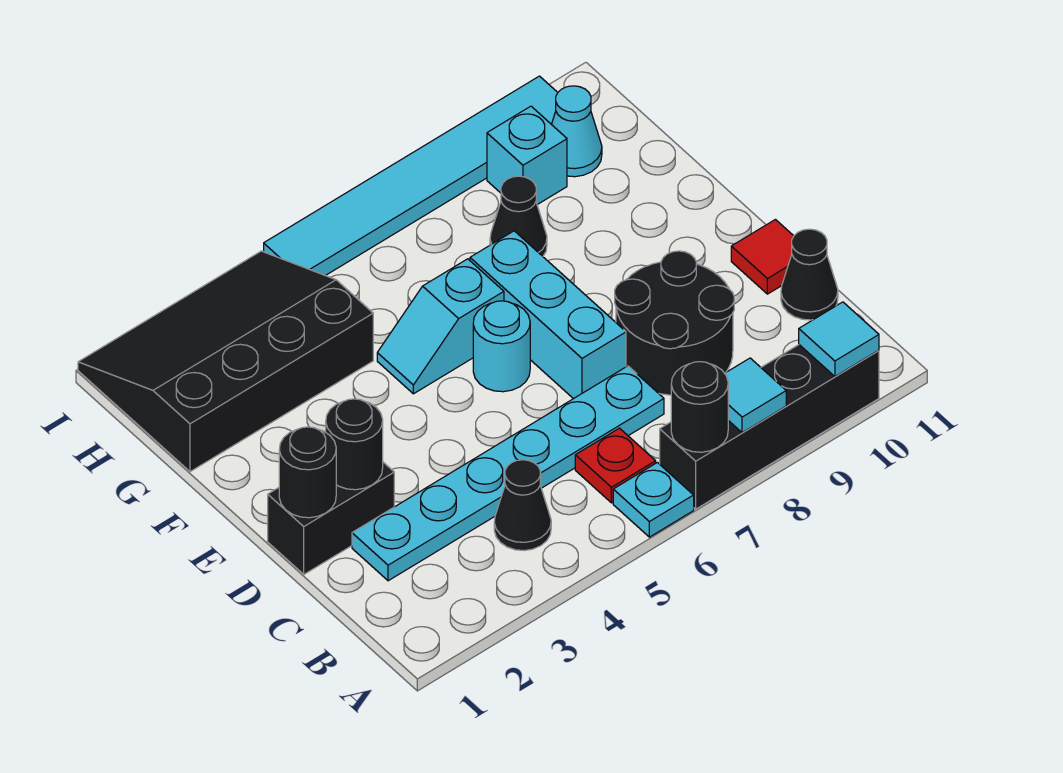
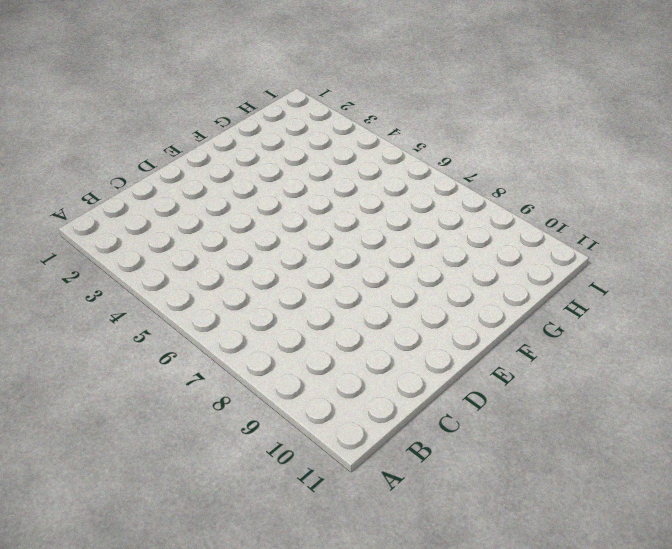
none -> cyan 1x1 plate [613,463,694,537]
none -> black 1x4 brick [660,345,879,509]
none -> black 1x1 cone [494,460,551,551]

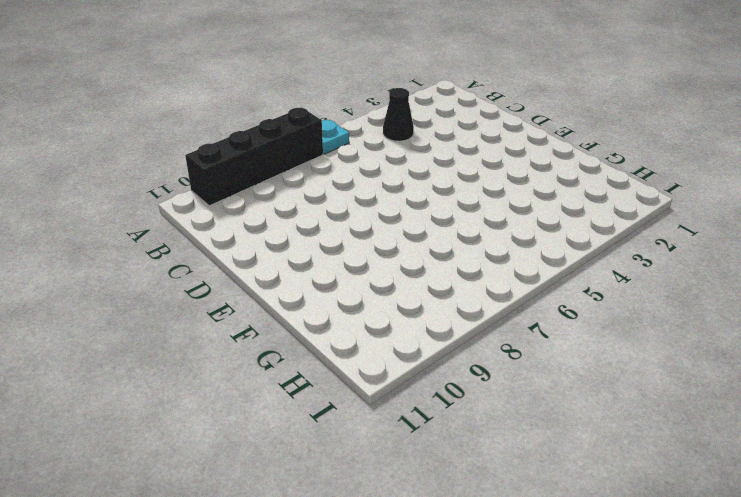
none -> red 1x1 plate [575,428,656,503]
none -> cyan 1x6 plate [352,366,664,581]
none -> black 2x2 round brick [615,251,734,395]

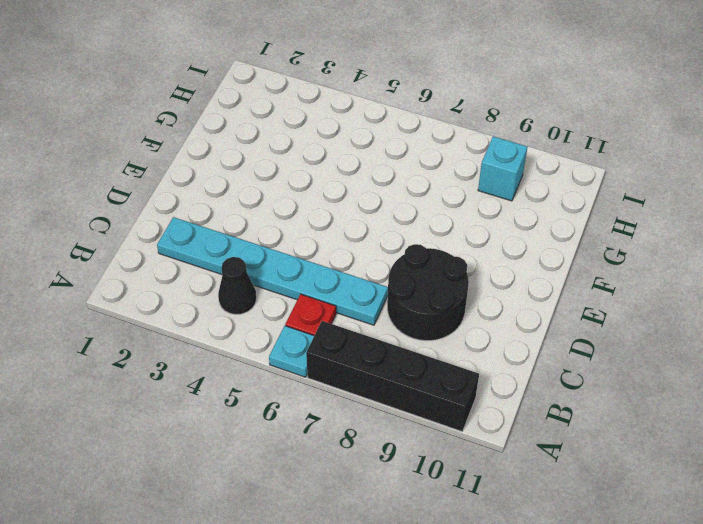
none -> black 1x1 cone [781,229,838,320]
none -> black 1x2 brick [268,462,394,574]
none -> cyan 1x3 brick [470,231,626,399]

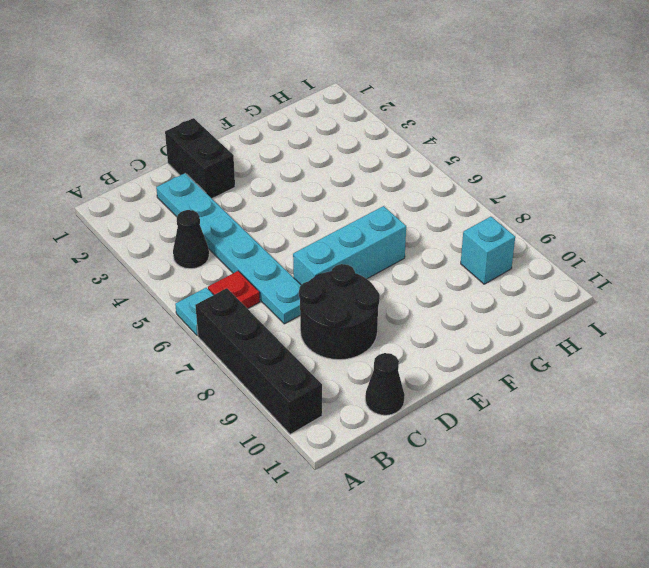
none -> red 1x1 tile [731,220,794,294]
none -> cyan 1x1 round brick [473,301,530,392]
none -> cyan 1x2 slope [377,259,504,394]

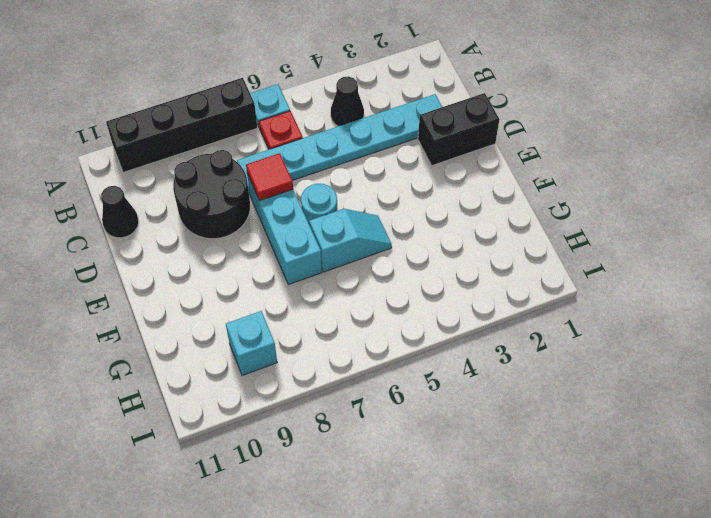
red 1x1 tile [246,153,293,201] -> red 1x1 tile moved to [731,220,794,294]
none -> black 3x4 slope [78,251,373,472]
none -> black 1x1 cone [490,176,547,256]
none -> cyan 1x1 cone [551,86,602,177]

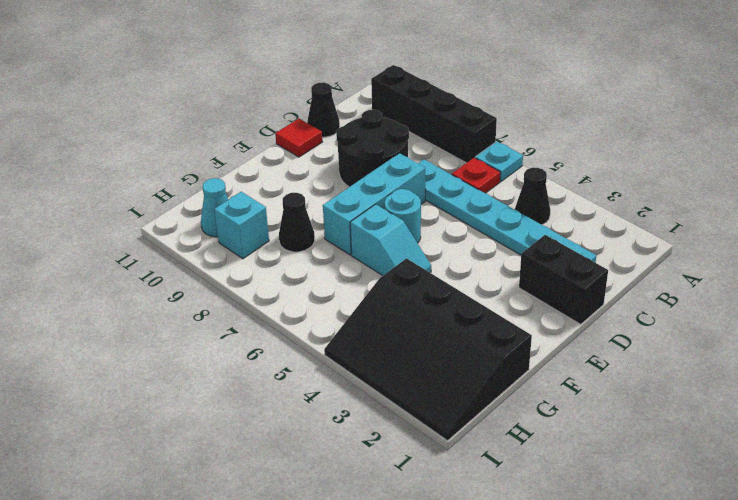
none -> cyan 1x6 tile [264,76,558,276]
none -> black 1x1 round brick [671,362,728,452]
none -> cyan 1x1 tile [725,358,786,433]

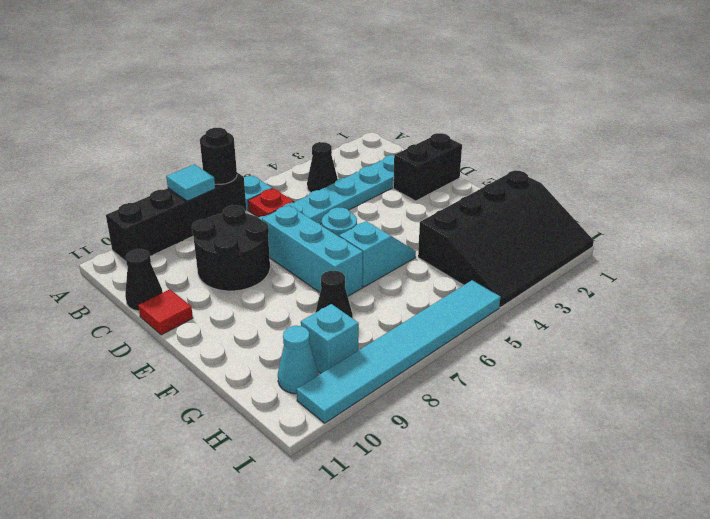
none -> cyan 1x1 tile [799,302,879,376]
none -> black 1x1 round brick [279,427,336,518]
none -> black 1x1 round brick [326,399,383,490]

